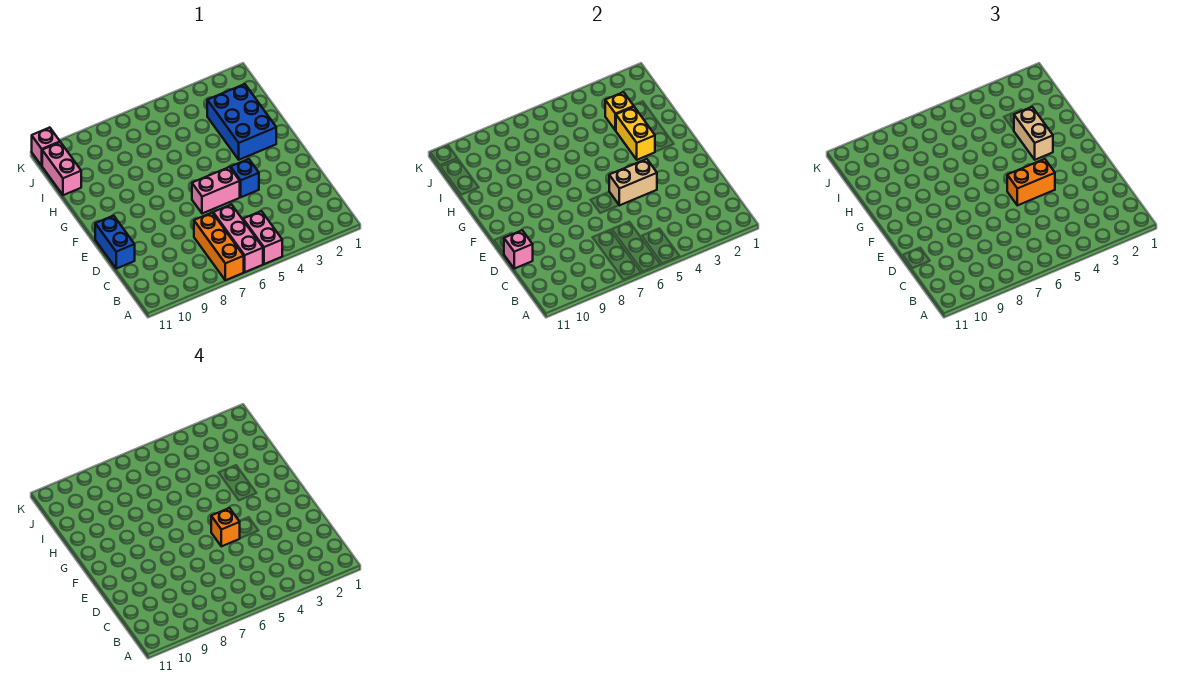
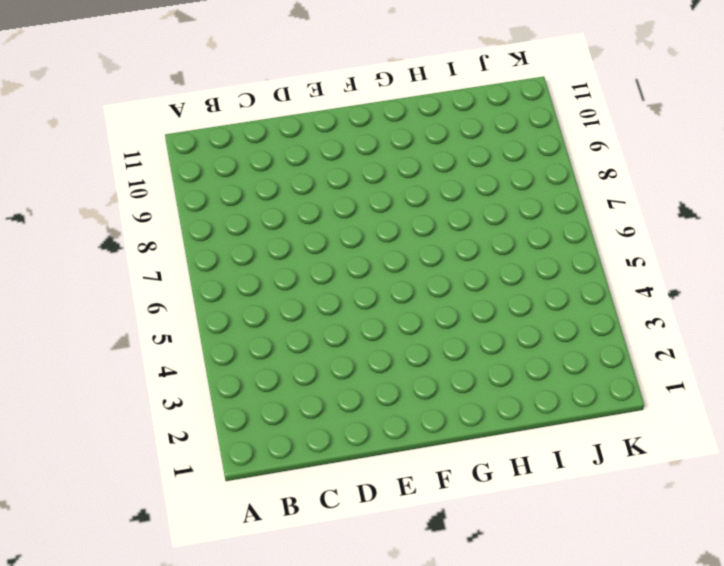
none -> pink 1x2 brick [243,211,282,264]
none -> pink 1x3 brick [213,205,263,272]
none -> orange 1x3 brick [194,213,244,280]

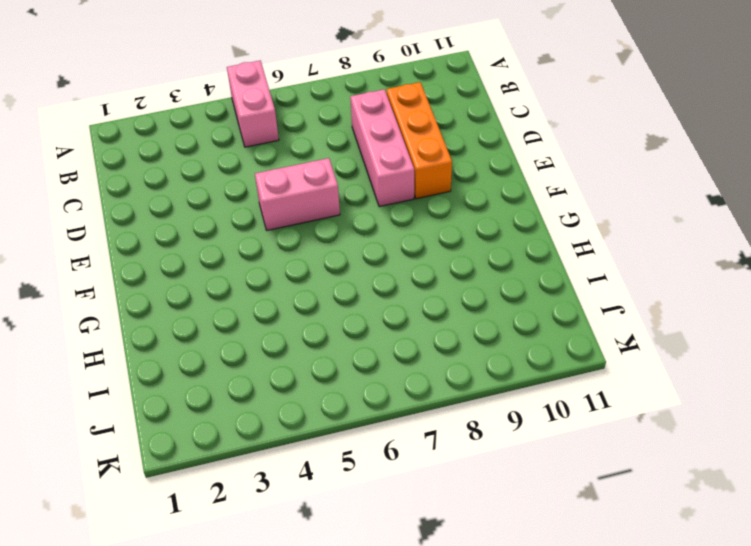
pink 1x3 brick [350,89,414,207] -> pink 1x3 brick moved to [213,205,263,272]
orange 1x3 brick [387,82,452,199] -> orange 1x3 brick moved to [194,213,244,280]
none -> blue 1x2 brick [95,216,135,269]
none -> blue 1x1 brick [231,159,259,197]
none -> blue 2x3 brick [207,84,276,160]

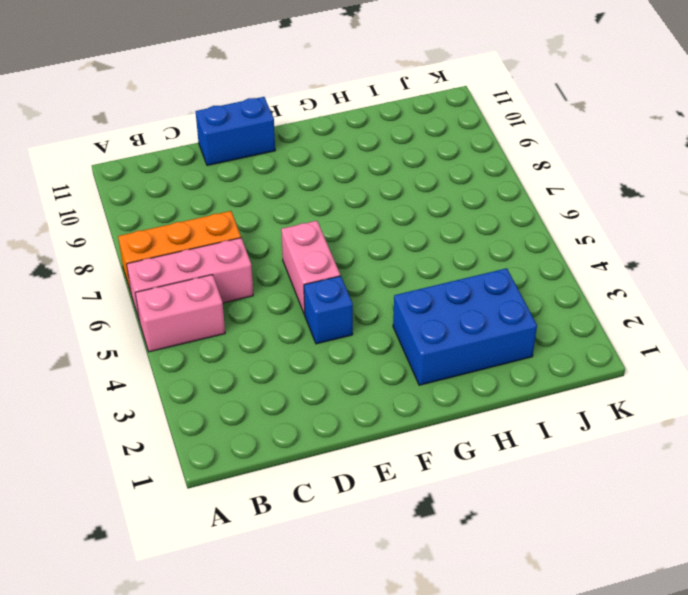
none -> pink 1x2 brick [42,142,81,195]
none -> pink 1x1 brick [32,128,60,166]
none -> pink 1x1 brick [504,230,533,269]

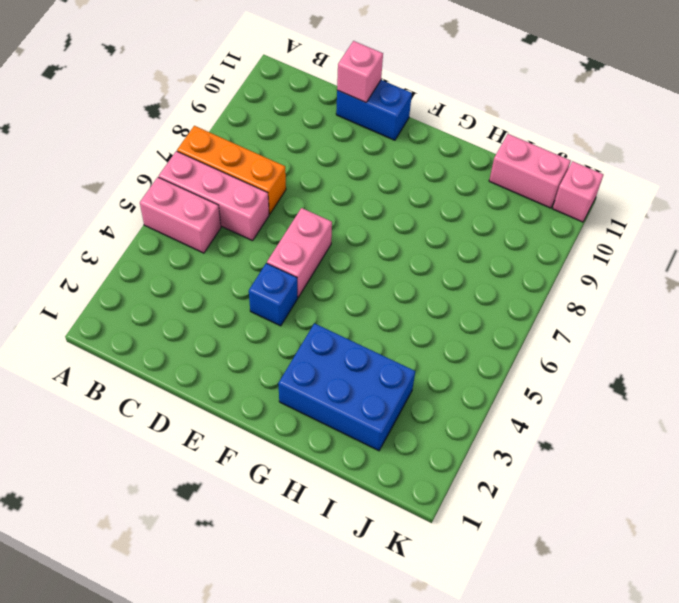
none -> tan 1x2 brick [609,159,657,205]
none -> yellow 1x2 brick [616,107,655,160]
none -> yellow 1x1 brick [605,92,634,130]

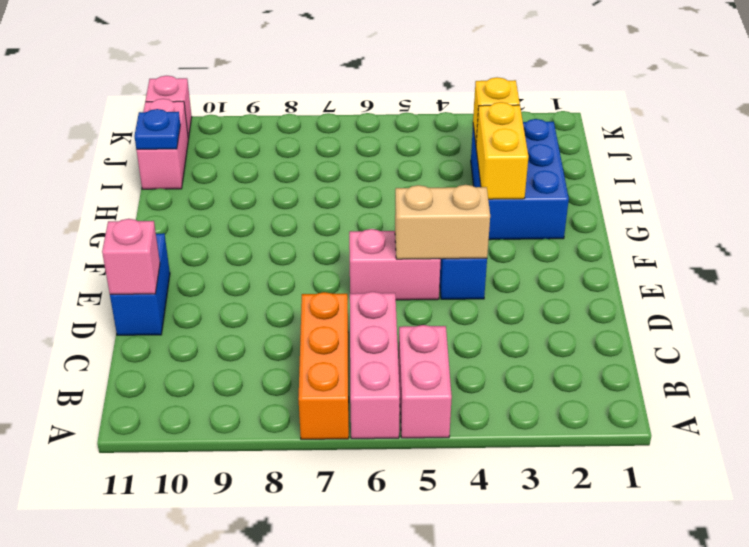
blue 1x1 plate [134,109,180,149] -> none
none -> orange 1x2 brick [1007,159,1055,205]
none -> tan 1x2 brick [1014,107,1053,160]
none -> orange 1x1 brick [211,508,240,546]

